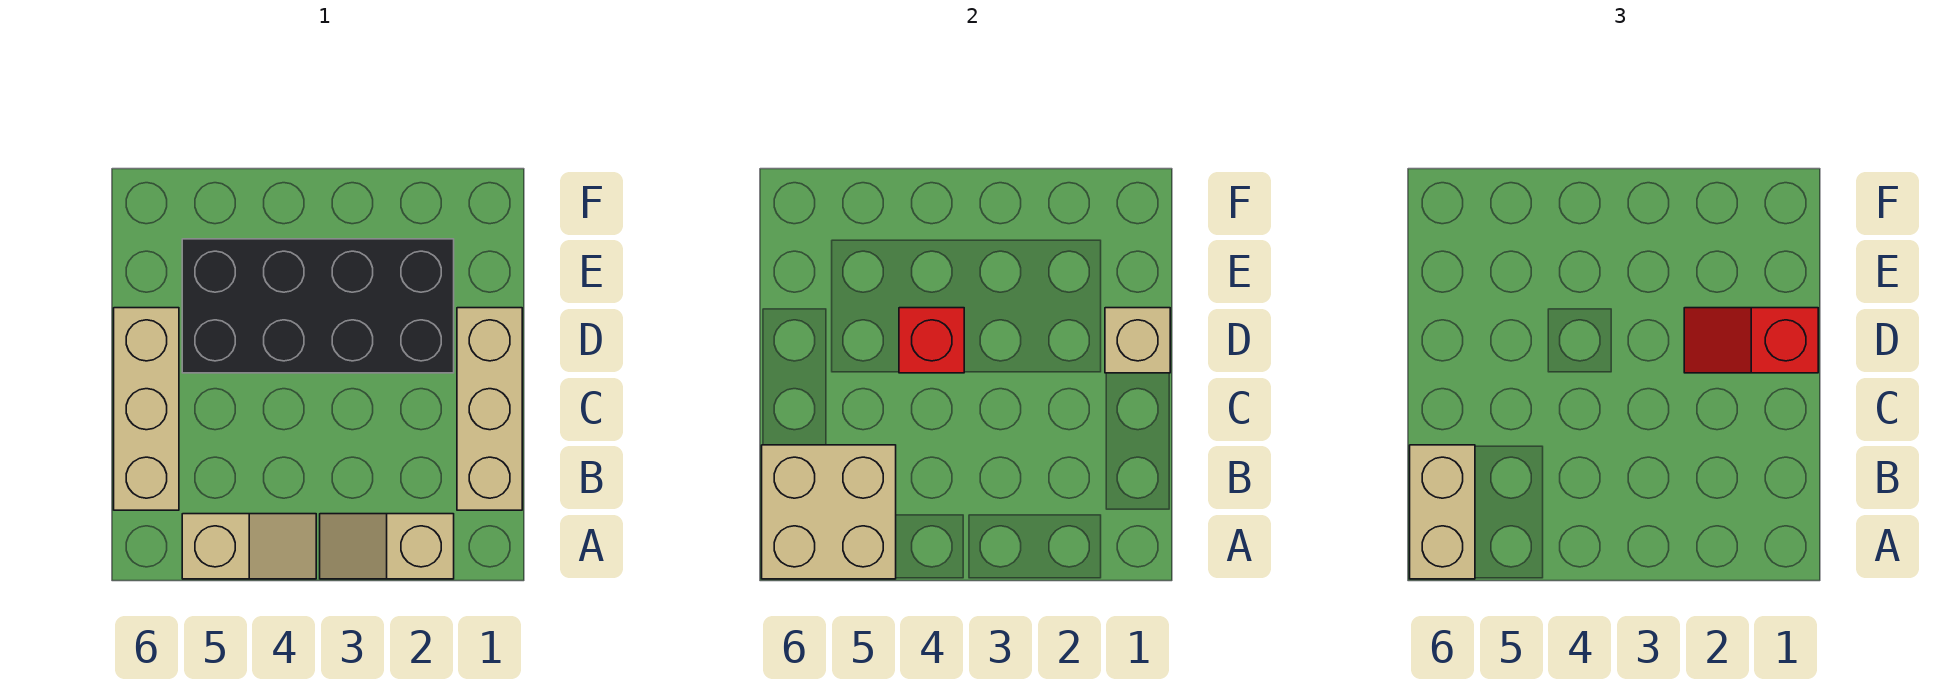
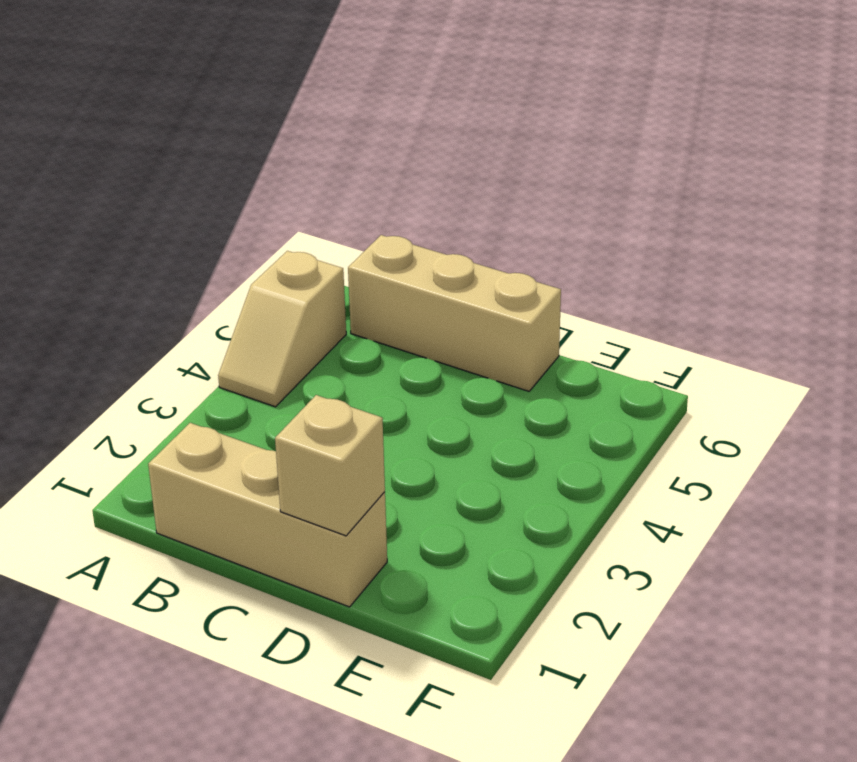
none -> tan 1x2 slope [320,514,454,579]
none -> black 2x4 brick [182,239,454,373]

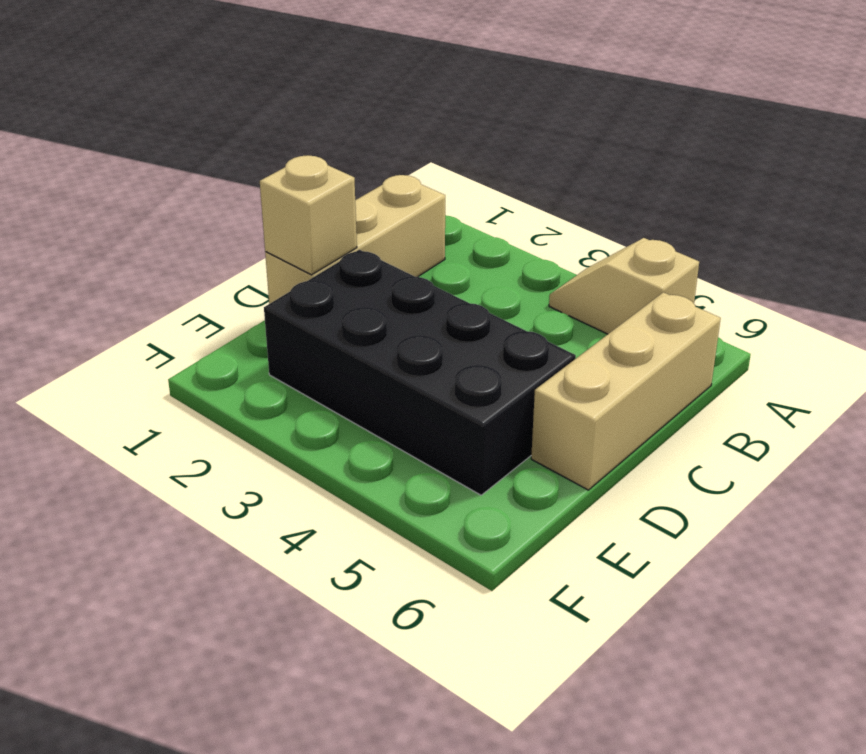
none -> tan 1x2 slope [320,514,454,579]
none -> tan 2x2 brick [762,445,896,579]

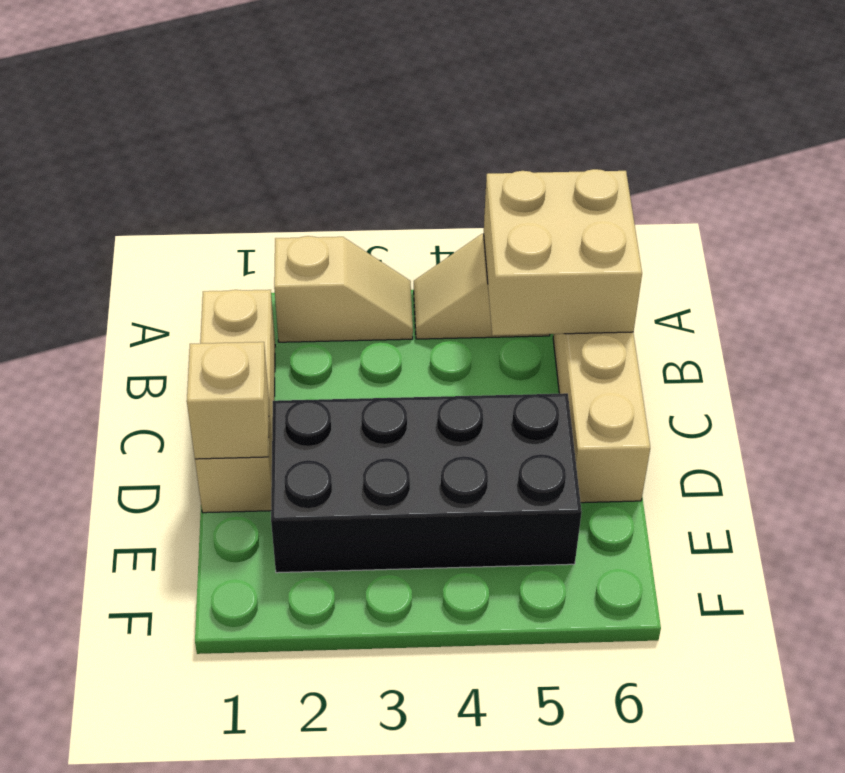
none -> red 1x1 brick [899,308,964,373]
none -> tan 1x2 brick [1410,445,1475,579]

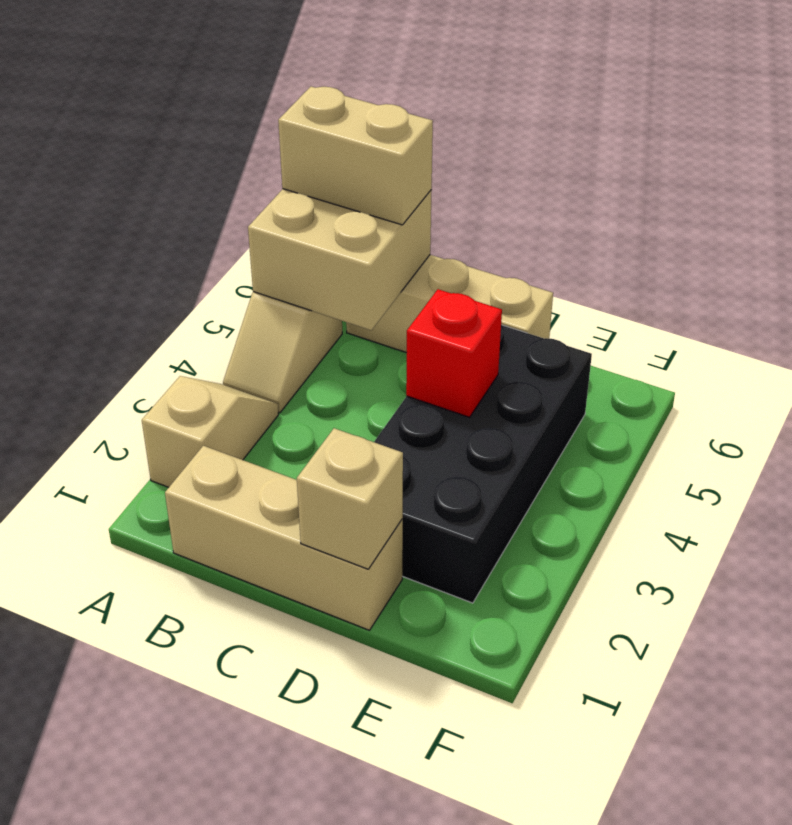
none -> red 1x2 slope [1684,308,1818,373]

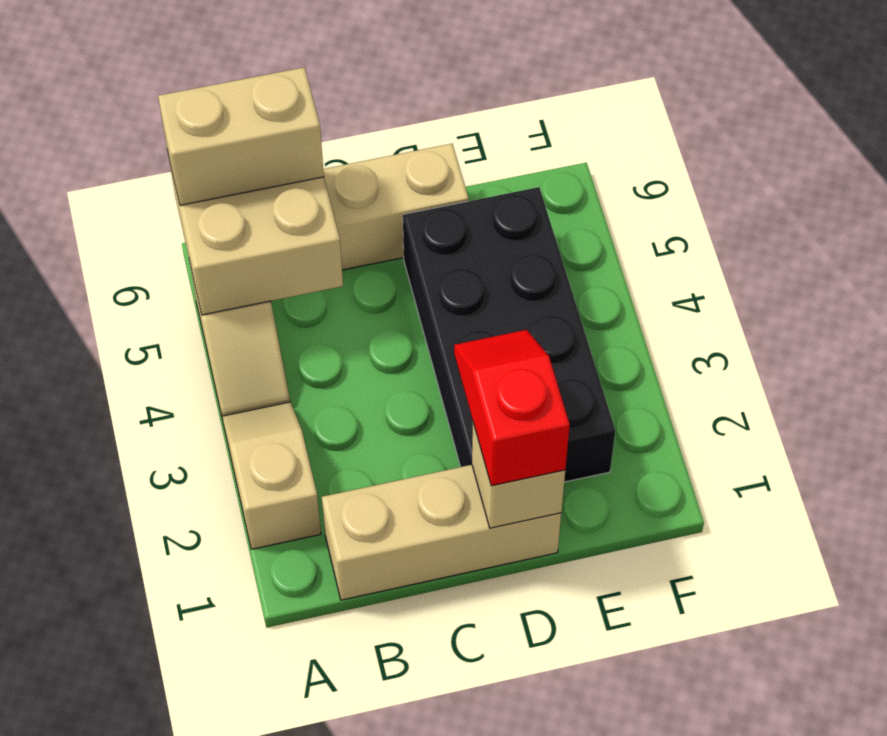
none -> red 1x1 brick [899,308,964,373]

